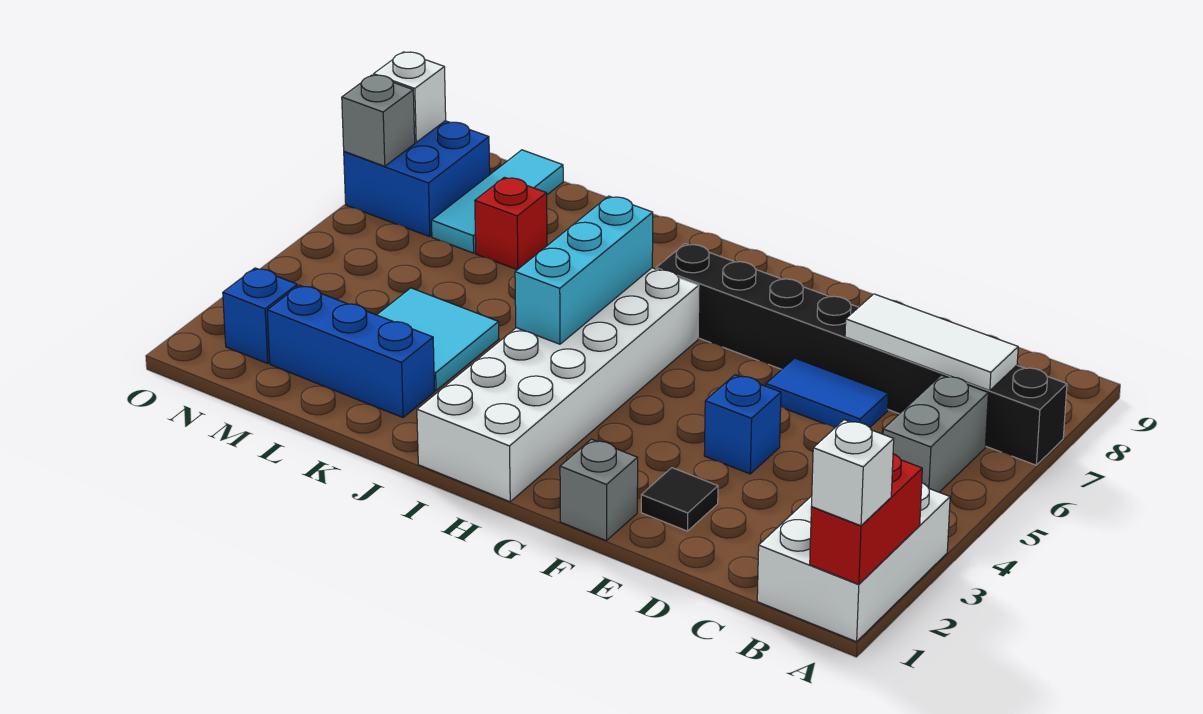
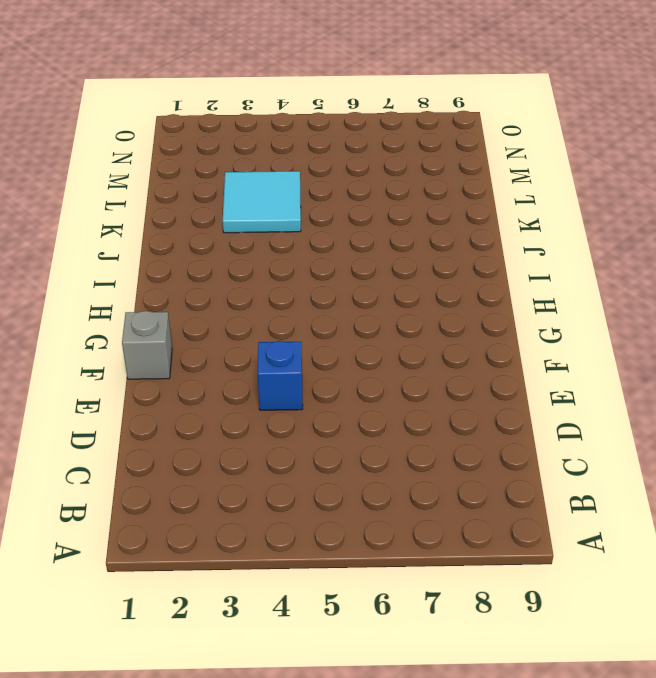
none -> white 2x3 brick [757,483,950,642]
none -> black 1x8 brick [656,244,1067,465]
none -> grey 1x2 brick [883,375,988,492]

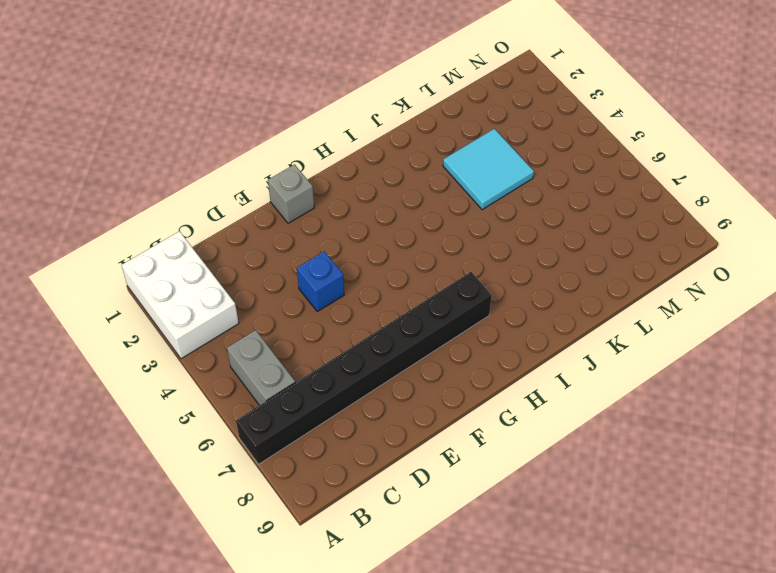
none -> blue 1x2 tile [766,358,888,428]
none -> black 1x1 tile [641,468,718,531]
none -> white 2x6 brick [417,268,699,502]

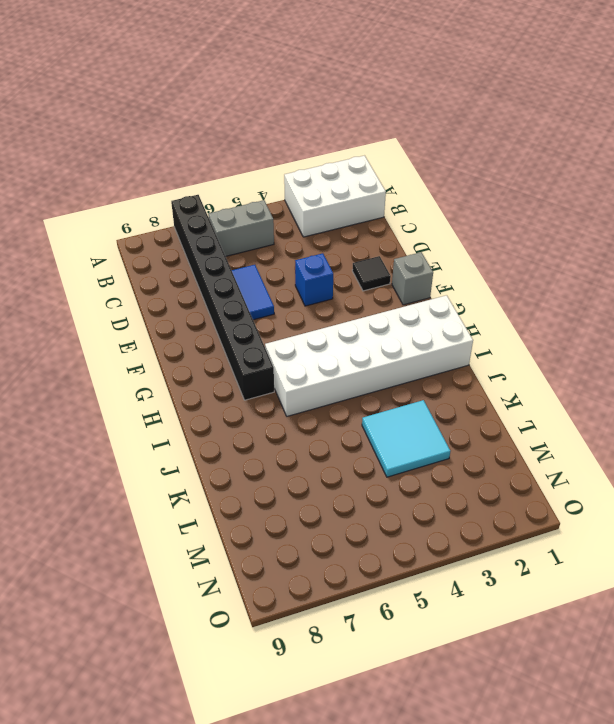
none -> blue 1x3 brick [267,285,435,417]
none -> red 1x1 brick [475,177,547,270]
none -> cyan 1x3 tile [432,150,563,253]

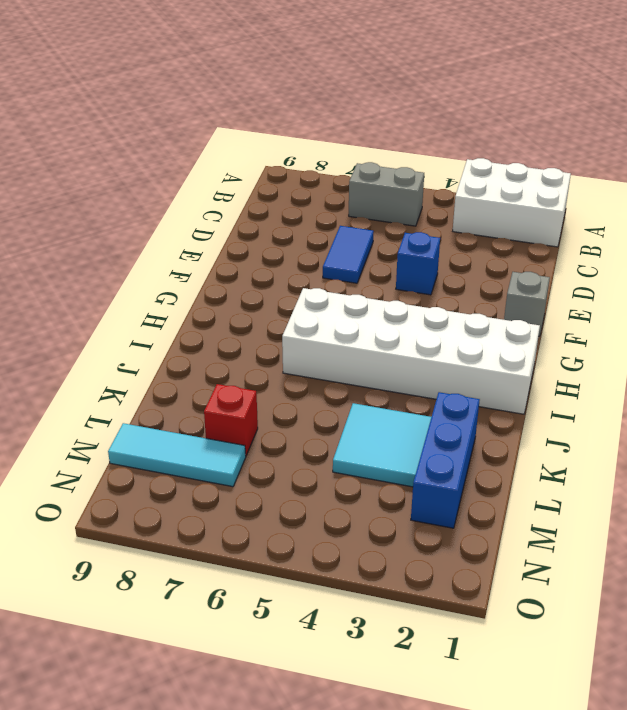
none -> black 1x8 brick [656,244,1067,465]
none -> black 1x1 tile [641,468,718,531]
none -> blue 1x1 brick [223,268,297,363]

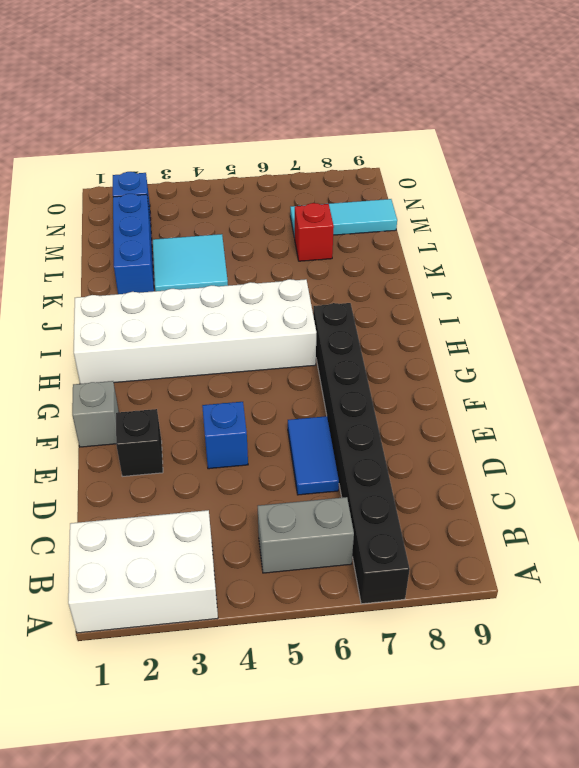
black 1x1 brick [116,409,163,476] -> black 1x1 tile [641,468,718,531]
none -> blue 2x2 brick [344,121,490,237]
none -> red 1x2 brick [810,454,922,584]
none -> white 1x3 tile [845,294,1018,391]

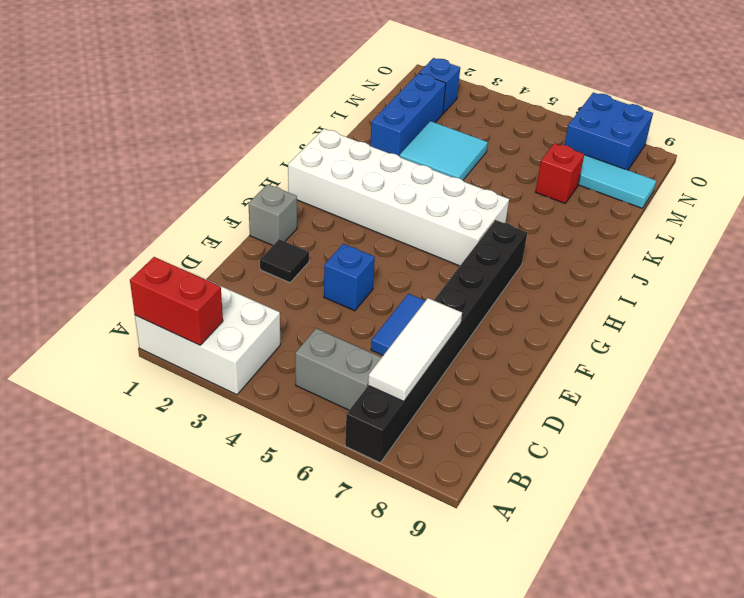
none -> cyan 1x3 brick [515,196,653,344]
none -> grey 1x1 brick [342,75,415,166]
none -> white 1x1 brick [374,52,446,142]

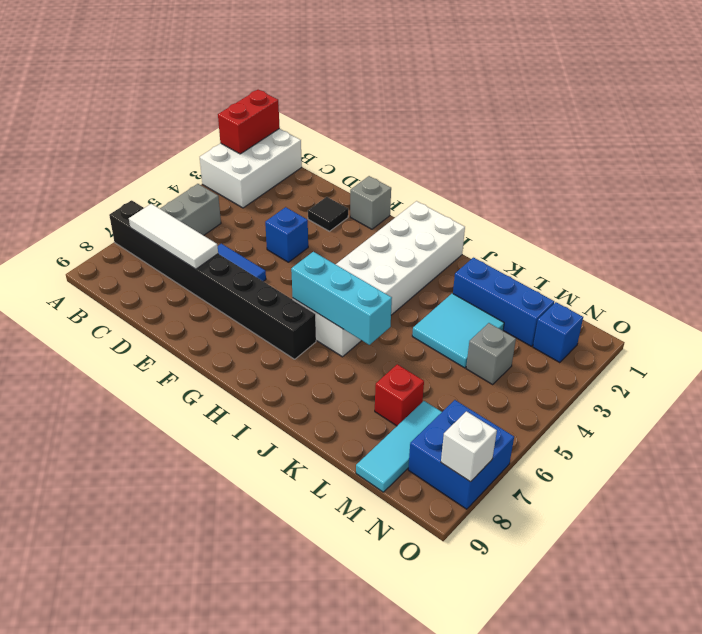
cyan 1x3 brick [291,252,392,345] -> cyan 1x3 brick turned to [515,196,653,344]
grey 1x1 brick [466,323,516,384] -> grey 1x1 brick moved to [342,75,415,166]
none -> white 1x1 brick [811,420,894,526]

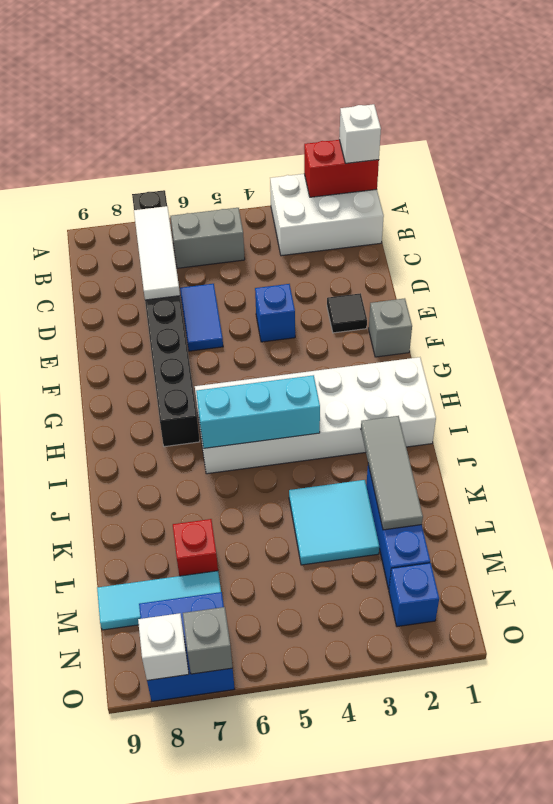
grey 1x3 tile [361,416,423,530] -> none

